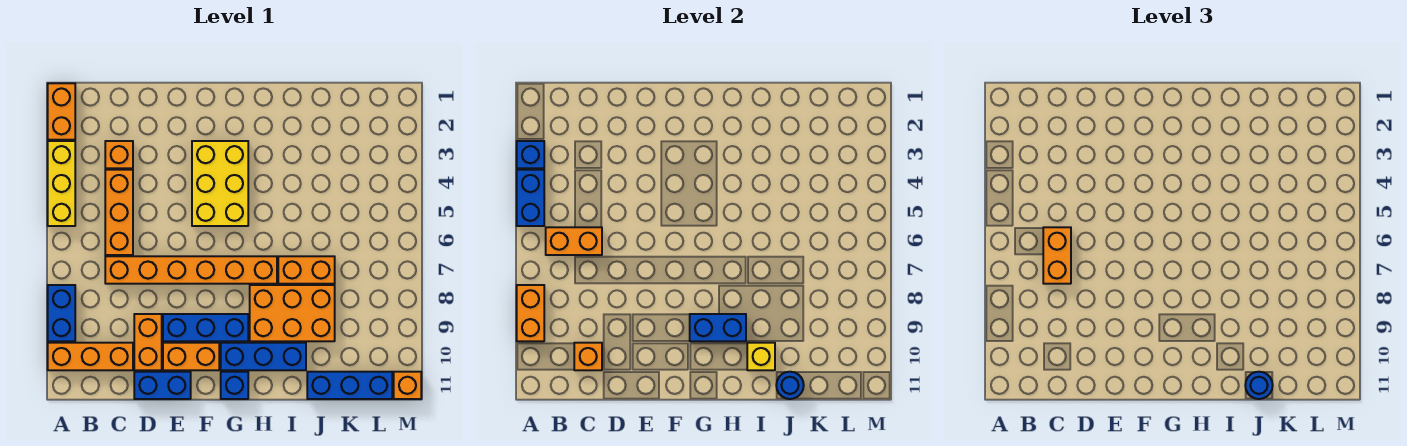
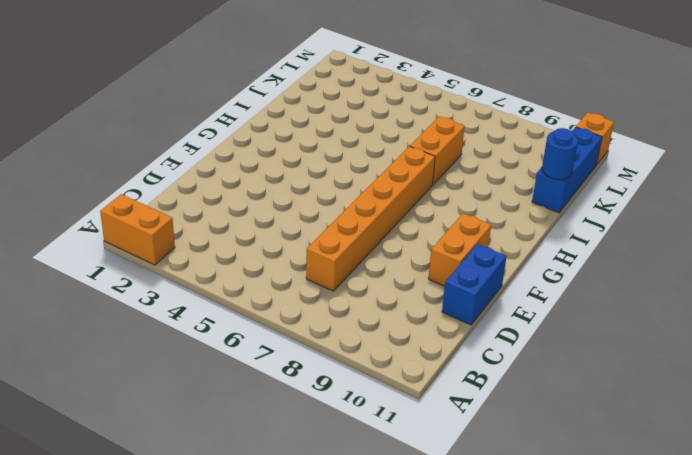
none -> yellow 1x3 brick [48,141,75,226]
none -> blue 1x2 brick [48,285,75,341]
none -> orange 1x3 brick [48,343,133,370]

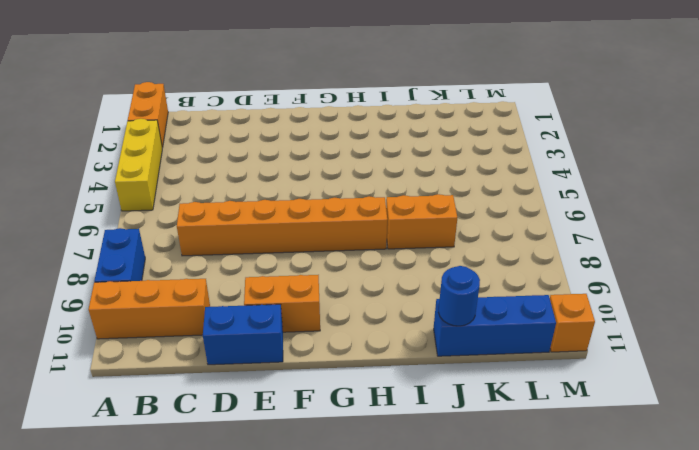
none -> orange 1x1 brick [105,141,133,168]
none -> orange 1x3 brick [105,170,133,255]
none -> orange 1x2 brick [134,314,162,370]

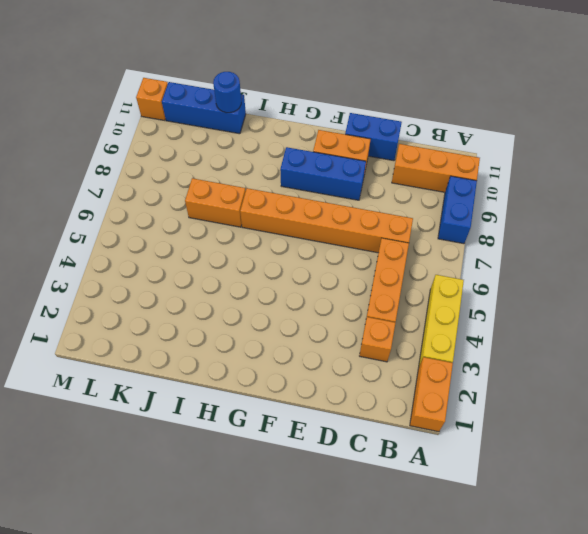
none -> orange 1x2 brick [134,314,162,370]
none -> yellow 2x3 brick [192,141,248,226]
none -> blue 1x3 brick [221,343,306,370]

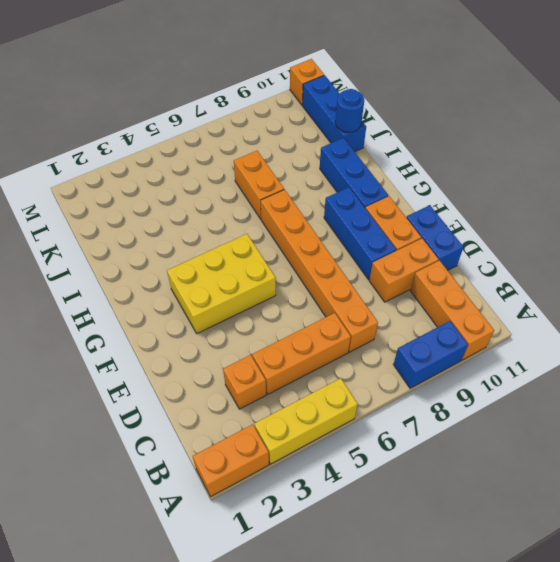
none -> blue 1x1 brick [221,372,248,399]
none -> orange 2x3 brick [250,285,335,341]
none -> blue 1x1 brick [517,141,544,168]

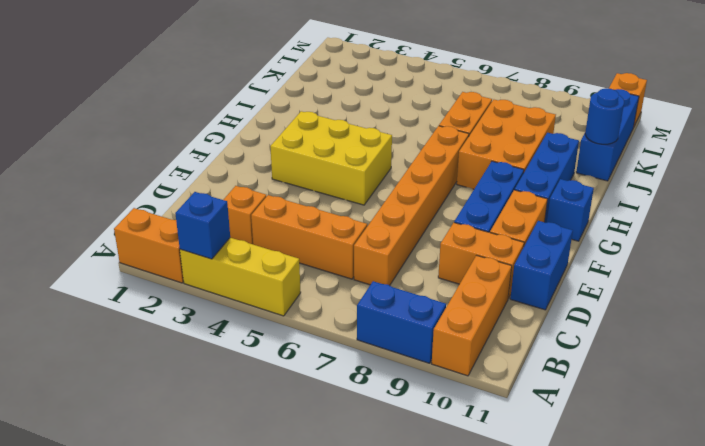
none -> blue 1x2 brick [517,170,544,226]
none -> orange 1x2 brick [517,285,544,341]
none -> orange 1x2 brick [546,227,602,255]

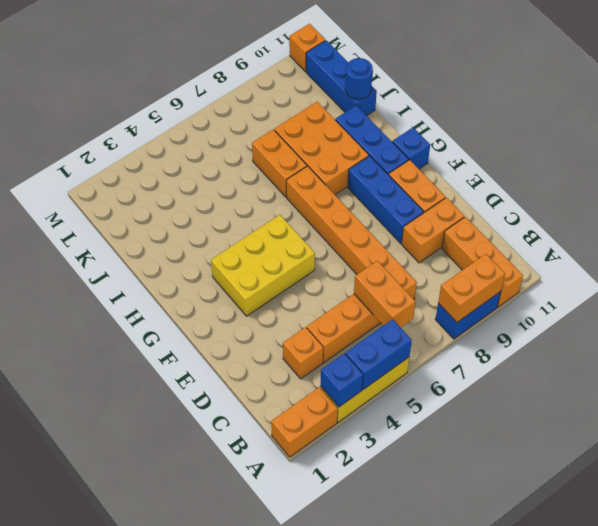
none -> blue 1x2 brick [134,372,191,399]
none -> orange 1x1 brick [574,343,602,370]
none -> blue 1x2 brick [690,314,746,341]

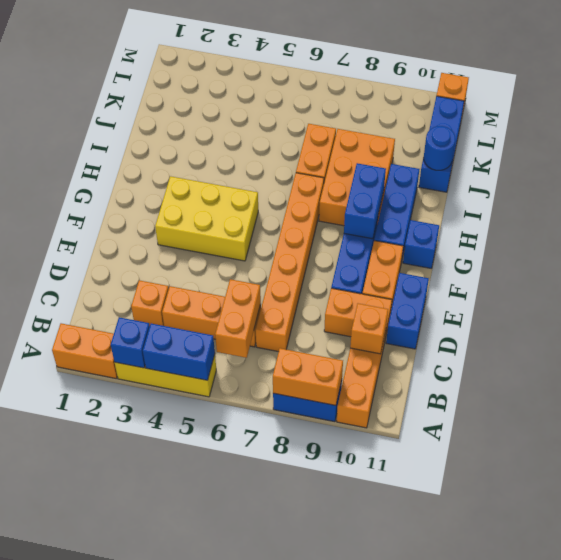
none -> yellow 1x1 brick [747,343,775,370]
none -> orange 1x2 brick [1043,227,1071,284]
none -> blue 1x1 round brick [1245,372,1273,399]

